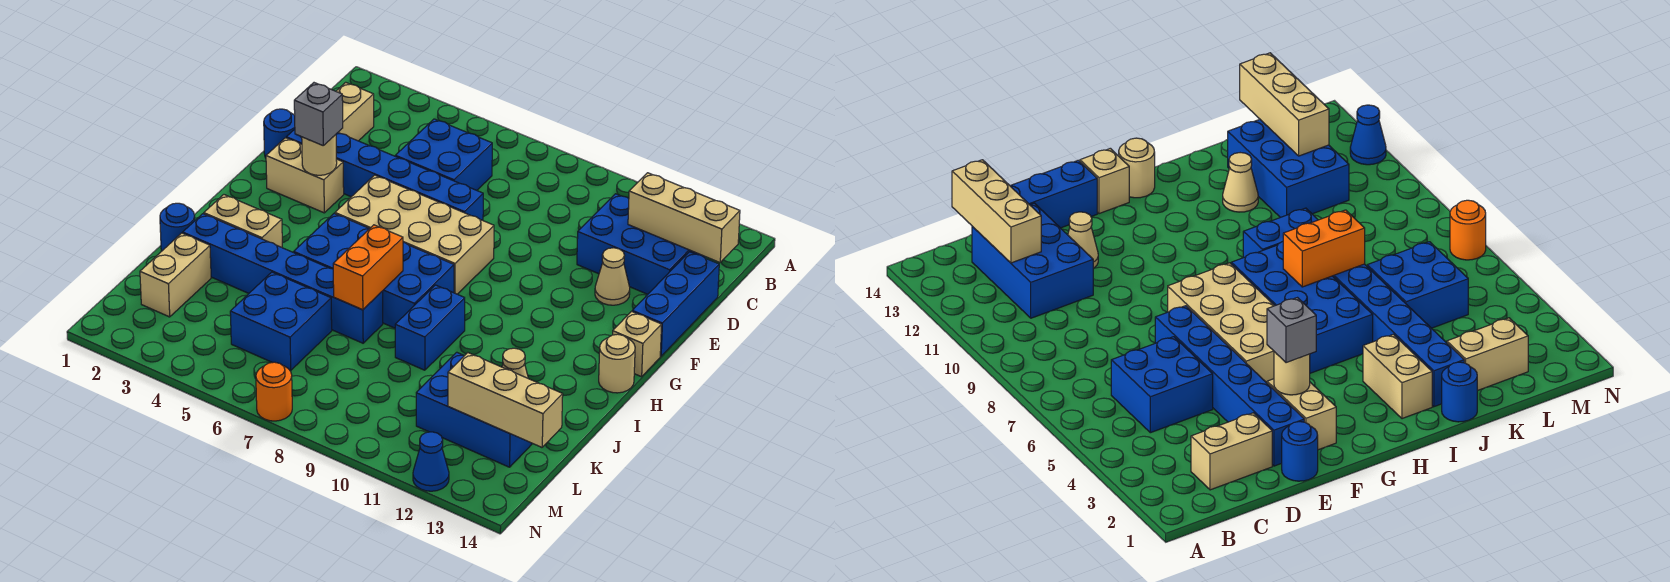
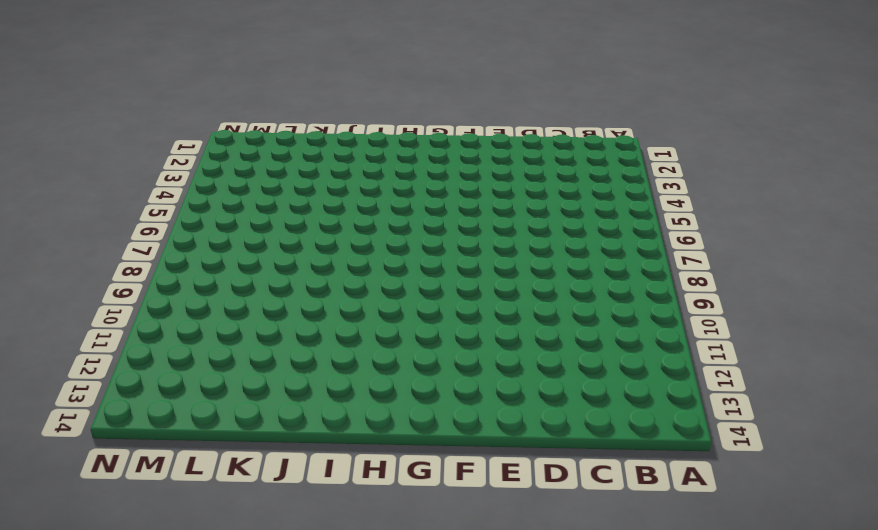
none -> tan 1x2 brick [336,82,374,141]
none -> blue 2x2 brick [395,119,492,190]
none -> blue 2x3 brick [577,194,706,294]

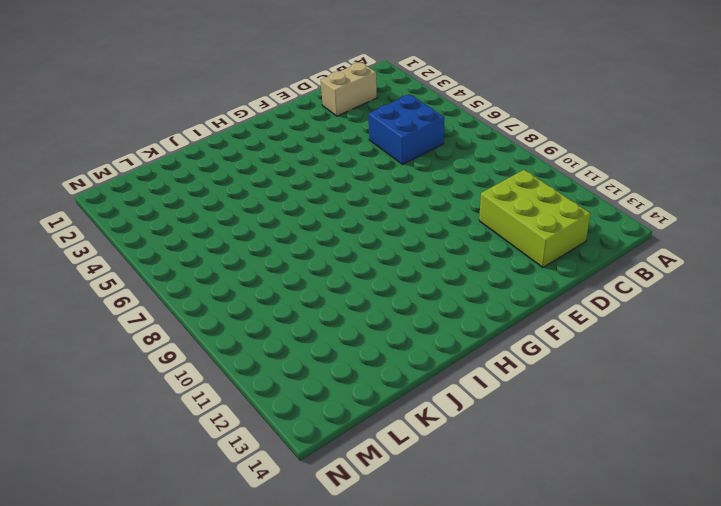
lime 2x3 brick [479,170,590,267] -> blue 2x3 brick [577,194,706,294]
none -> blue 1x3 brick [632,252,719,356]
none -> blue 1x1 round brick [264,109,295,158]
none -> blue 1x6 brick [286,129,483,220]

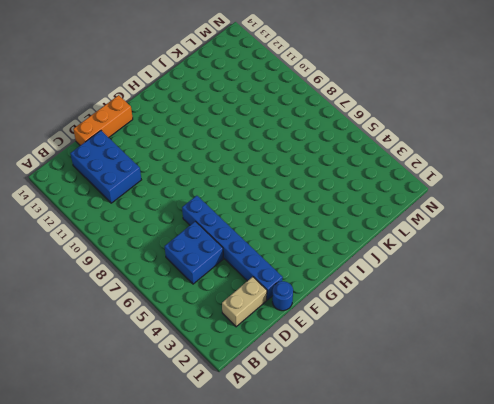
orange 1x3 brick [73,95,133,146] -> blue 1x3 brick [632,252,719,356]
none -> tan 1x1 cone [595,248,630,305]
none -> tan 1x2 brick [266,138,344,213]
none -> tan 2x4 brick [335,175,494,294]

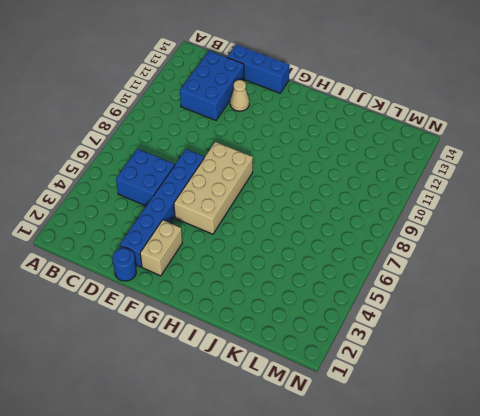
none -> tan 1x2 brick [336,82,374,141]
none -> tan 1x1 brick [613,312,662,377]
none -> blue 2x4 brick [294,214,454,328]

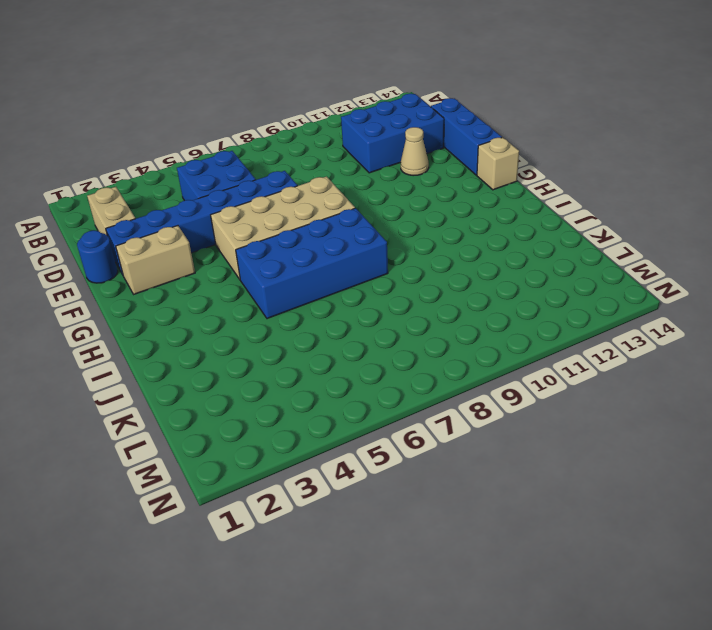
none -> tan 1x1 round brick [599,334,635,393]
none -> tan 1x2 brick [204,195,282,247]
none -> blue 1x2 brick [395,285,465,370]

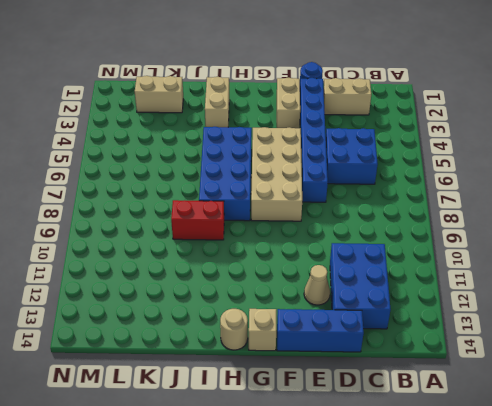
red 1x2 brick [171,200,224,240] -> blue 1x2 brick [395,285,465,370]
none -> blue 1x1 round brick [160,203,195,251]
none -> blue 1x6 brick [183,214,383,343]
none -> tan 1x1 cone [502,348,528,378]

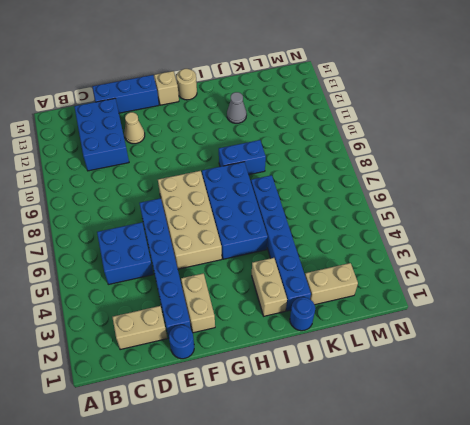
grey 1x1 cone [227,92,247,123] -> tan 1x1 cone [502,348,528,378]
none -> blue 2x2 brick [230,272,332,370]
none -> blue 2x3 brick [416,352,532,467]
none -> orange 1x1 round brick [256,362,292,421]

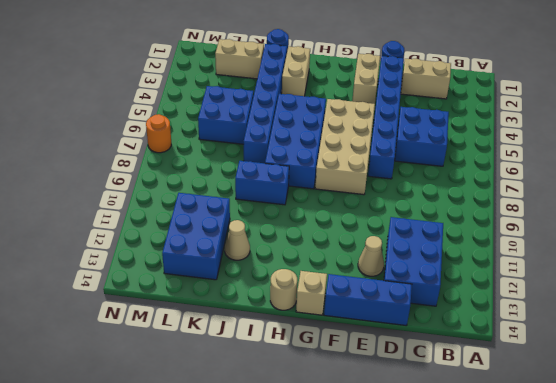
none -> blue 1x1 cone [413,432,449,491]
none -> tan 1x3 brick [628,173,740,262]
none -> tan 1x1 round brick [302,135,337,175]

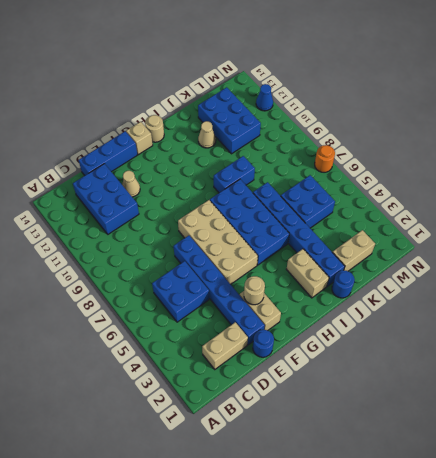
none -> tan 1x3 brick [628,173,740,262]
none -> orange 1x2 brick [333,225,403,310]
none -> tan 1x3 brick [448,353,563,447]

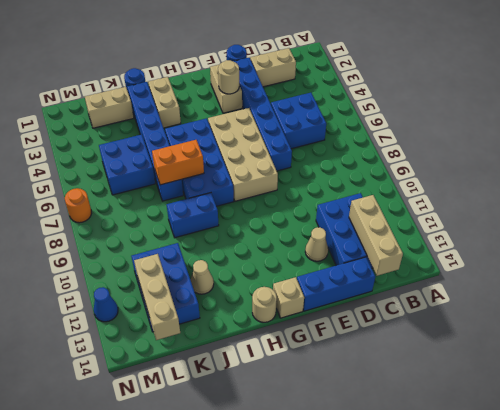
none -> grey 1x1 brick [294,83,343,145]

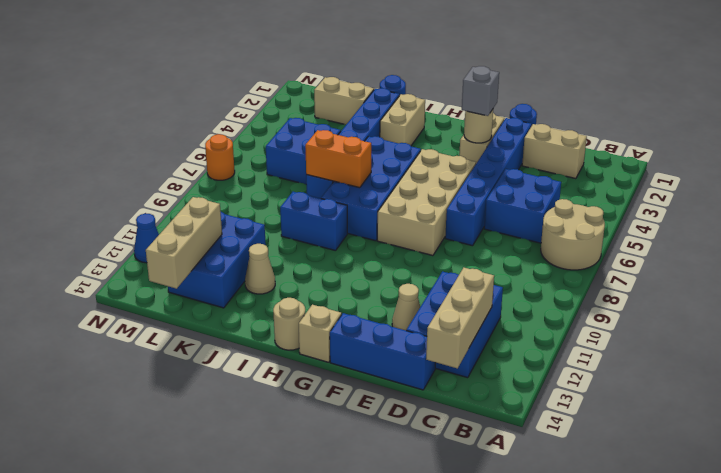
tan 2x2 round brick [541,199,605,270] -> none

